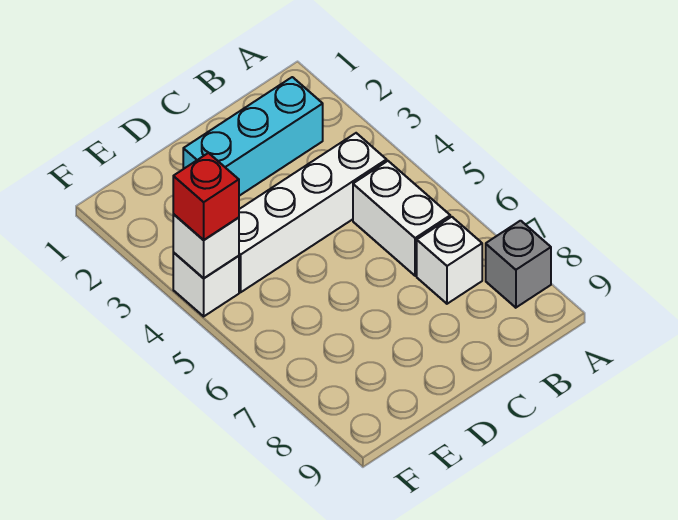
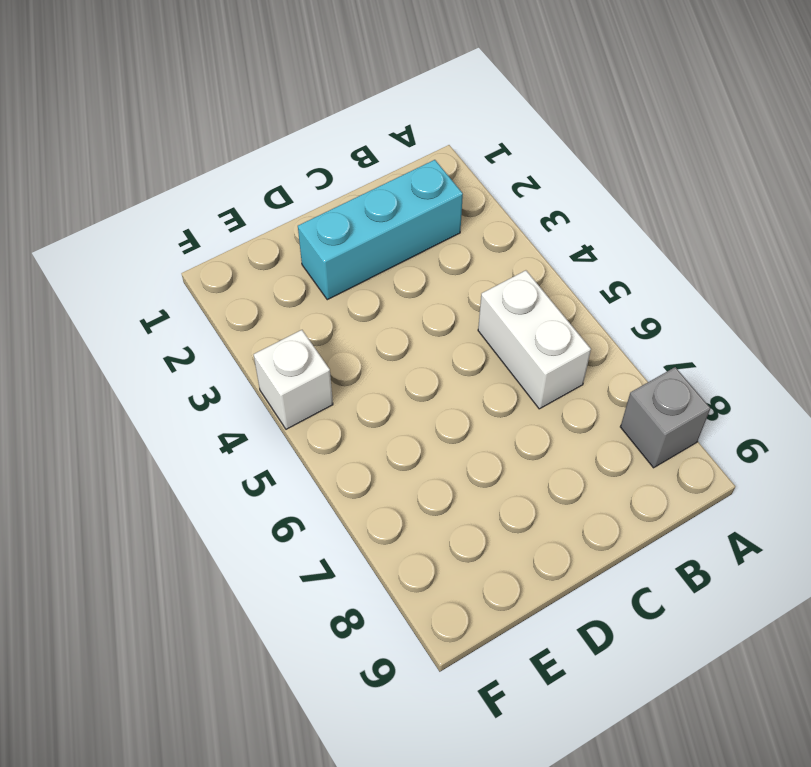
none -> white 1x4 brick [239,133,387,292]
none -> white 1x1 brick [417,217,482,304]

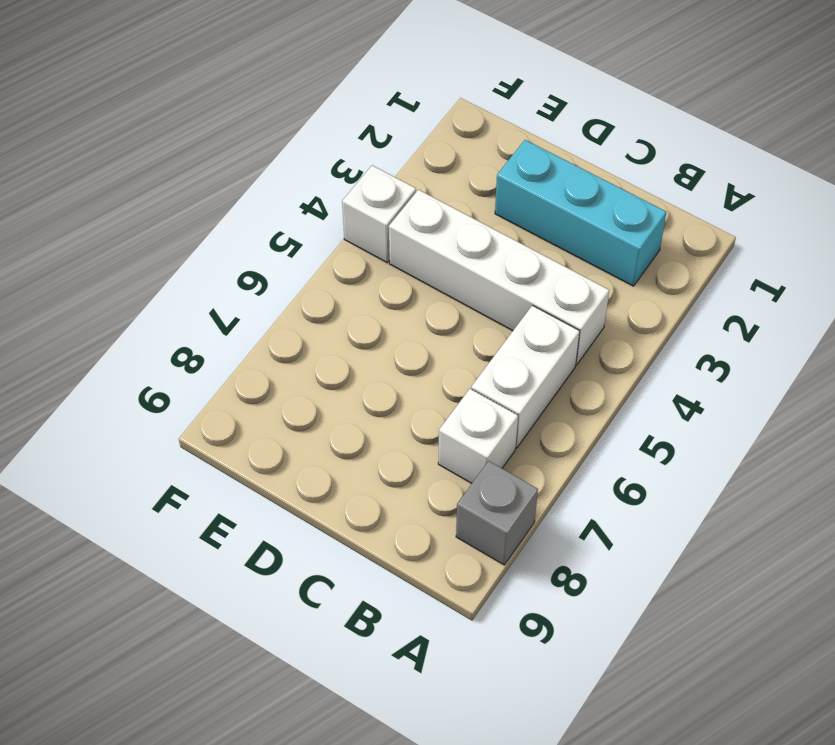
none -> white 1x1 brick [173,214,239,278]
none -> red 1x1 brick [173,153,239,240]

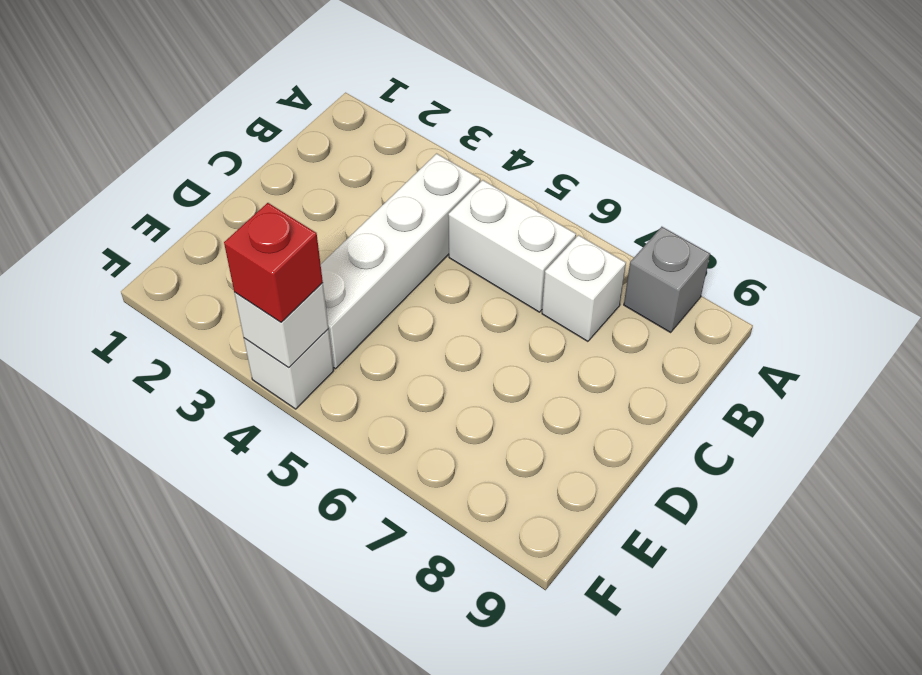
none -> cyan 1x3 brick [183,77,323,196]

